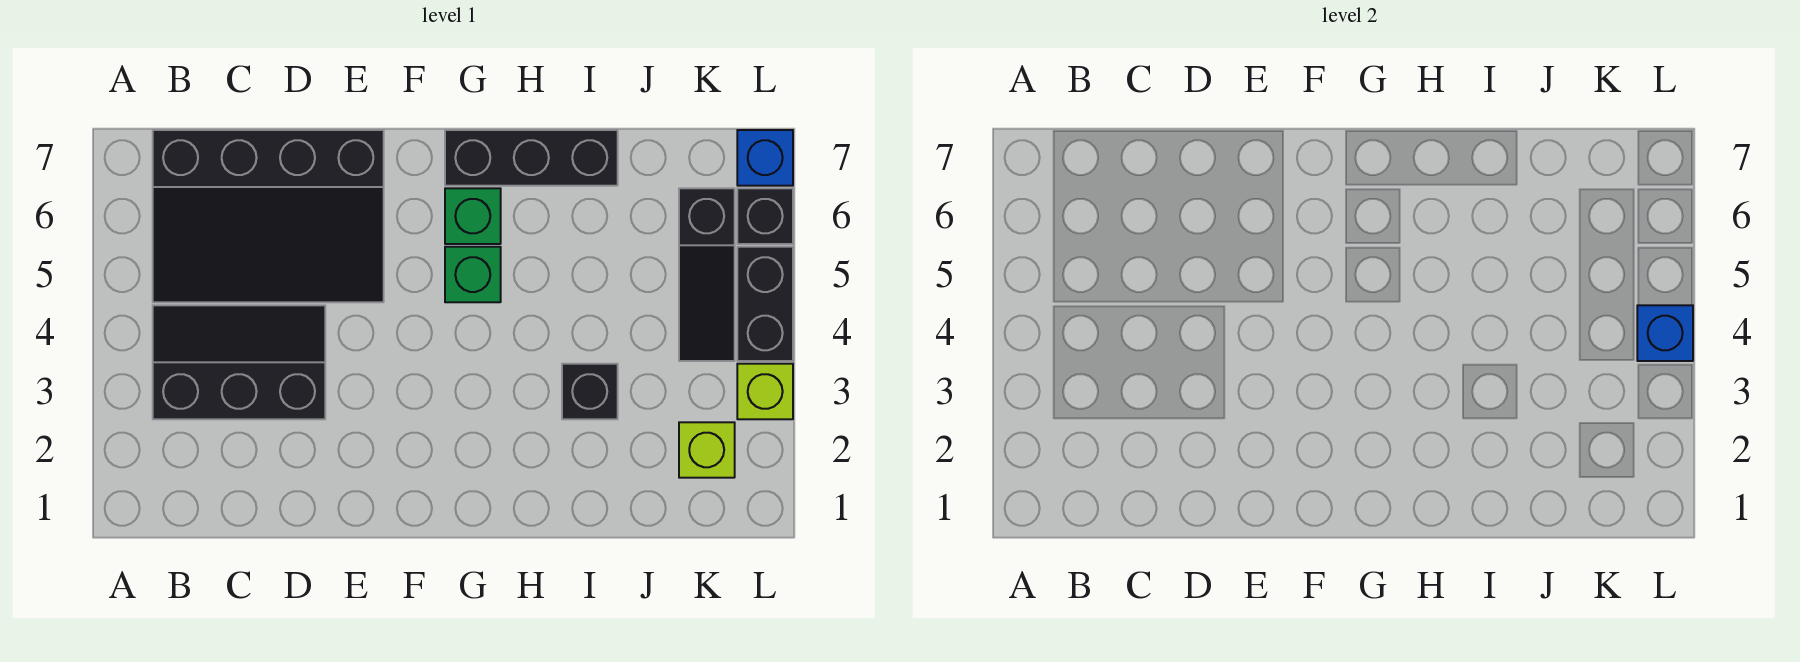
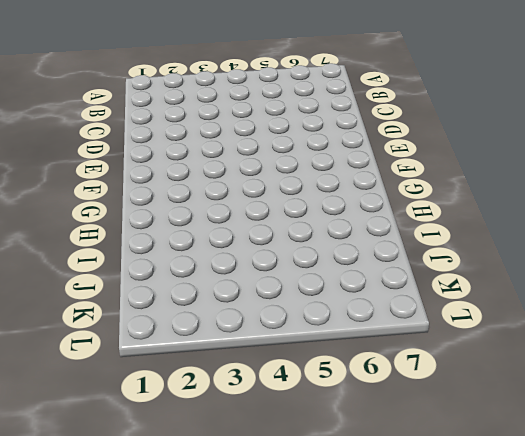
none -> black 2x3 slope [153,305,325,419]
none -> black 3x4 slope [153,130,384,302]
none -> green 1x1 brick [445,247,501,302]

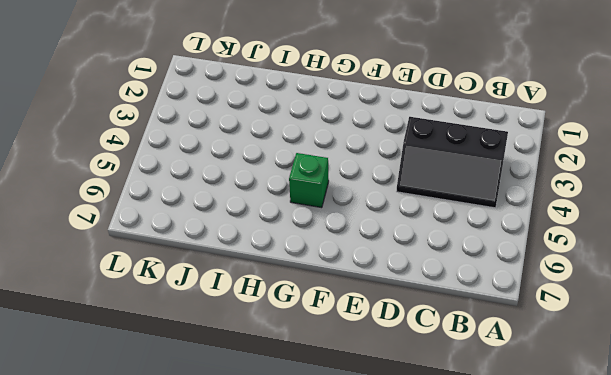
none -> black 3x4 slope [153,130,384,302]
none -> green 1x1 brick [445,188,501,244]
none -> black 1x3 brick [445,130,618,186]

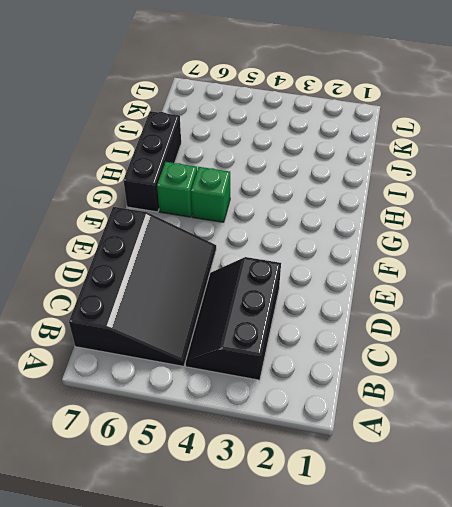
none -> black 1x1 brick [562,364,618,419]
none -> lime 1x1 brick [679,422,735,478]
none -> black 1x3 slope [679,188,735,361]

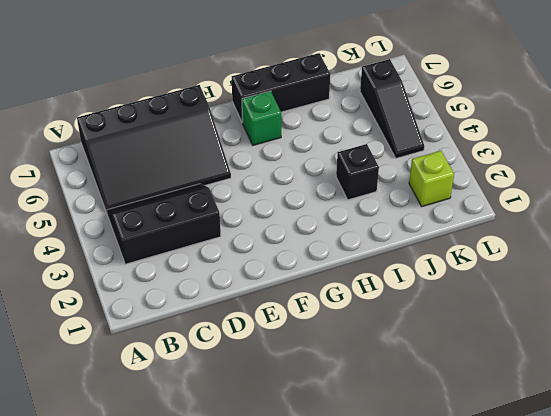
none -> green 1x1 brick [445,247,501,302]
none -> lime 1x1 brick [737,364,793,419]
none -> black 1x2 brick [737,247,793,361]

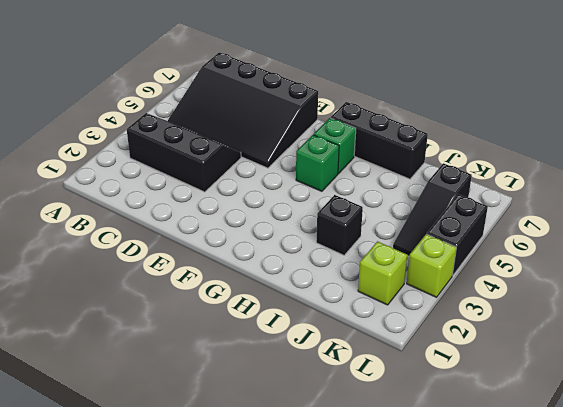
none -> black 1x1 brick [737,188,793,244]
none -> blue 1x1 brick [737,130,793,186]
none -> blue 1x1 brick [1637,305,1693,361]

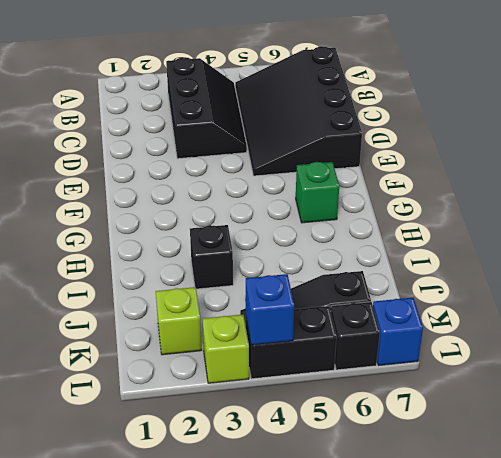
none -> green 1x1 brick [445,247,501,302]
none -> black 1x3 brick [445,130,618,186]

